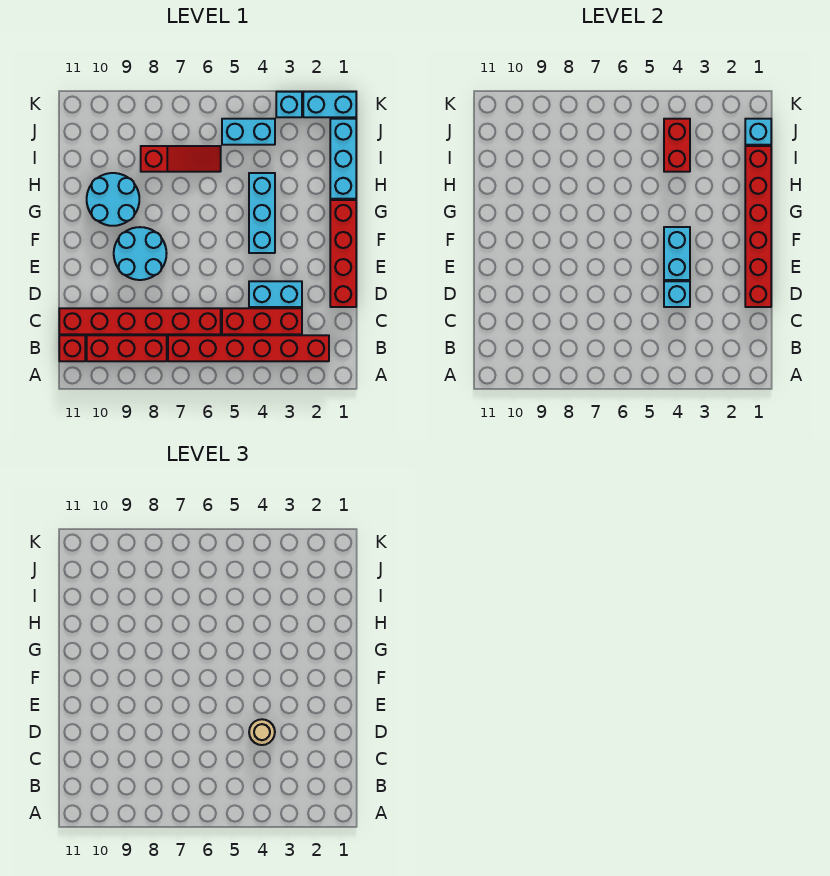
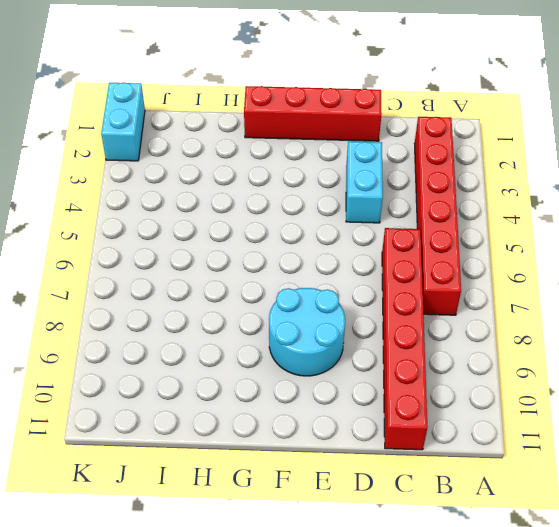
none -> red 1x3 brick [87,335,167,361]
none -> red 1x1 brick [59,335,85,361]
none -> red 1x3 brick [222,308,302,334]

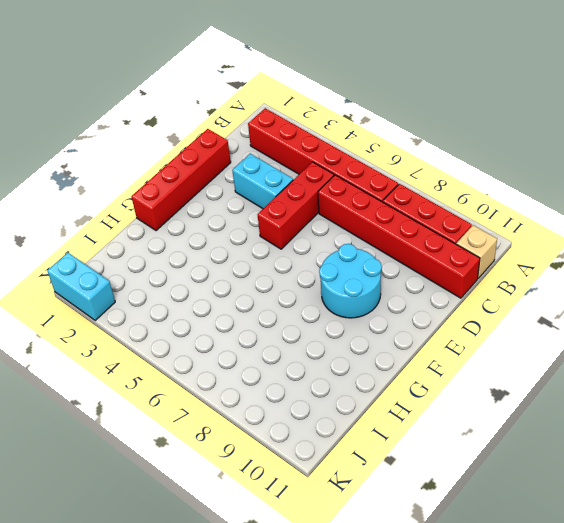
tan 1x1 brick [456,225,497,278] -> red 1x1 brick [59,335,85,361]
red 1x3 brick [258,162,334,249] -> red 1x3 brick turned to [222,308,302,334]
none -> cyan 1x3 brick [249,173,275,253]
none -> cyan 2x2 round brick [87,173,139,226]
none -> cyan 1x3 brick [330,119,356,199]

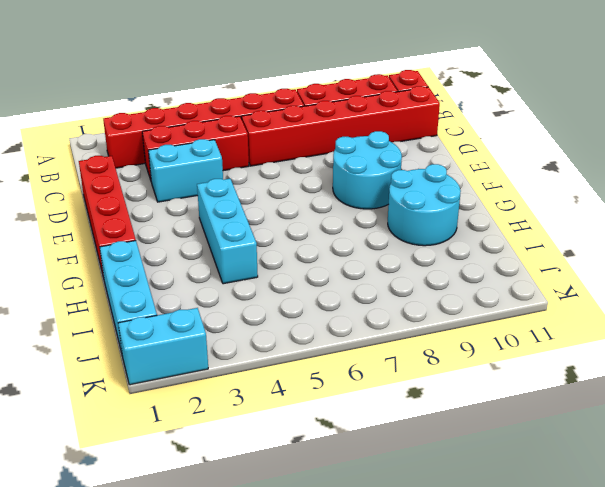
none -> red 1x3 slope [141,146,221,172]
none -> cyan 1x2 brick [222,119,275,145]
none -> cyan 1x1 brick [276,92,302,117]

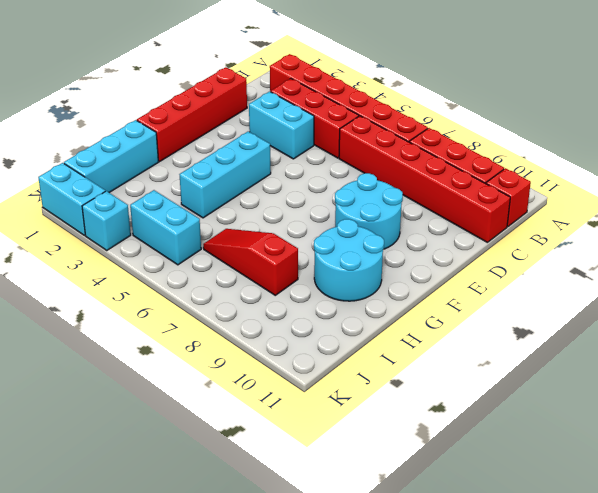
none -> red 1x6 brick [745,146,771,307]
none -> cyan 1x1 brick [664,281,690,307]
none -> cyan 1x2 brick [664,227,690,280]

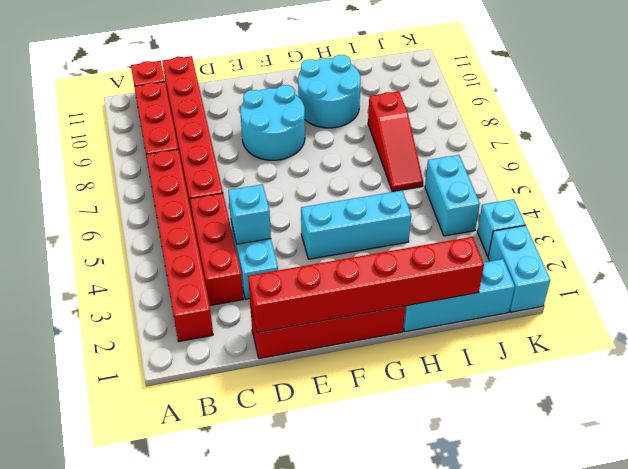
none -> cyan 1x2 brick [664,227,690,280]
none -> red 1x2 brick [664,119,690,172]
none -> cyan 1x1 brick [745,119,771,145]

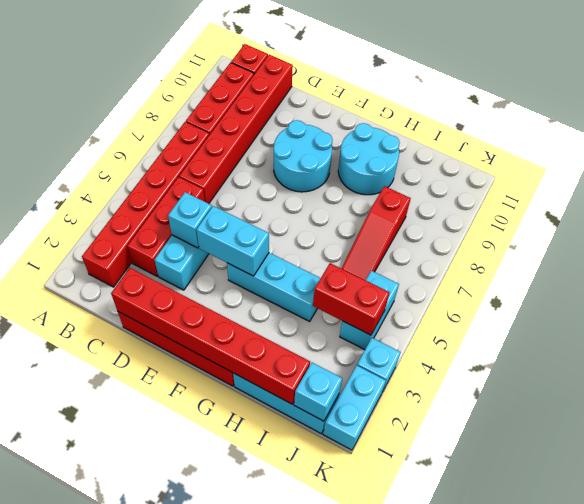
none -> tan 1x1 round brick [249,719,275,745]

